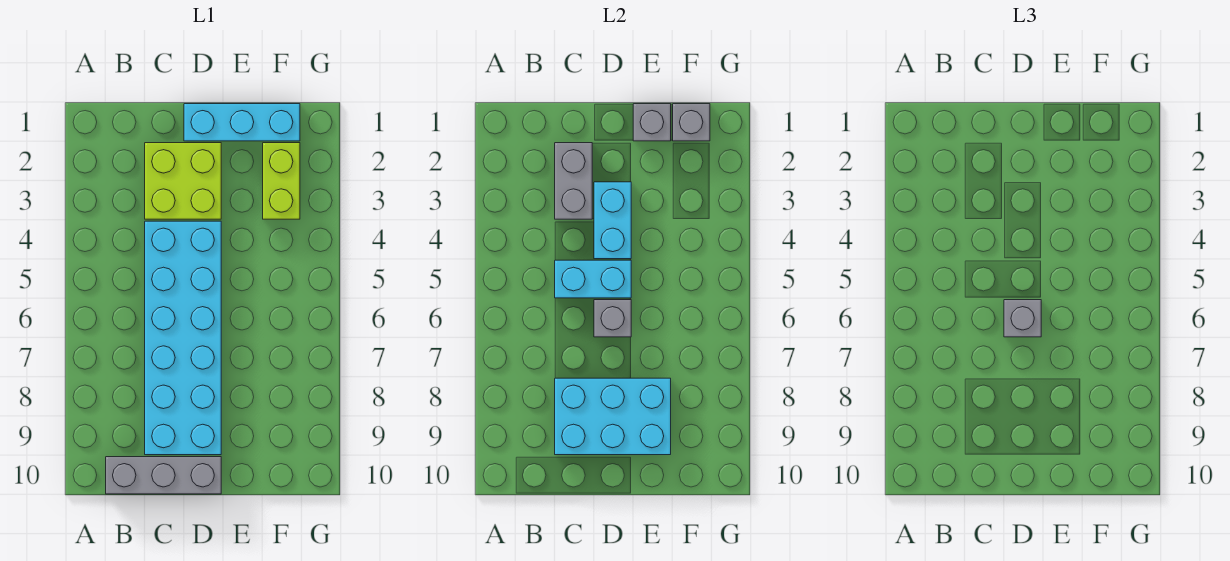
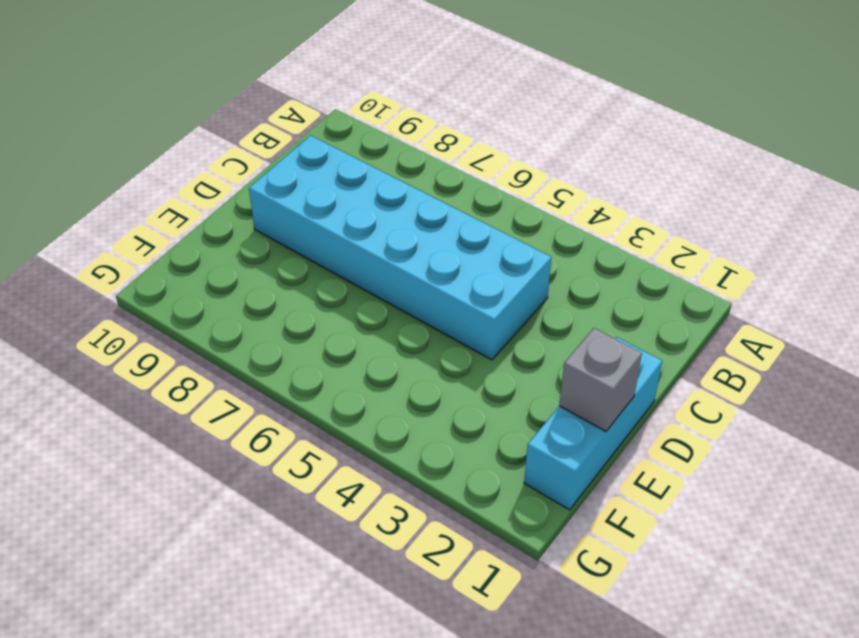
none -> grey 1x3 brick [106,457,221,494]
none -> lime 2x2 brick [145,143,221,219]
none -> lime 1x2 brick [263,143,300,219]

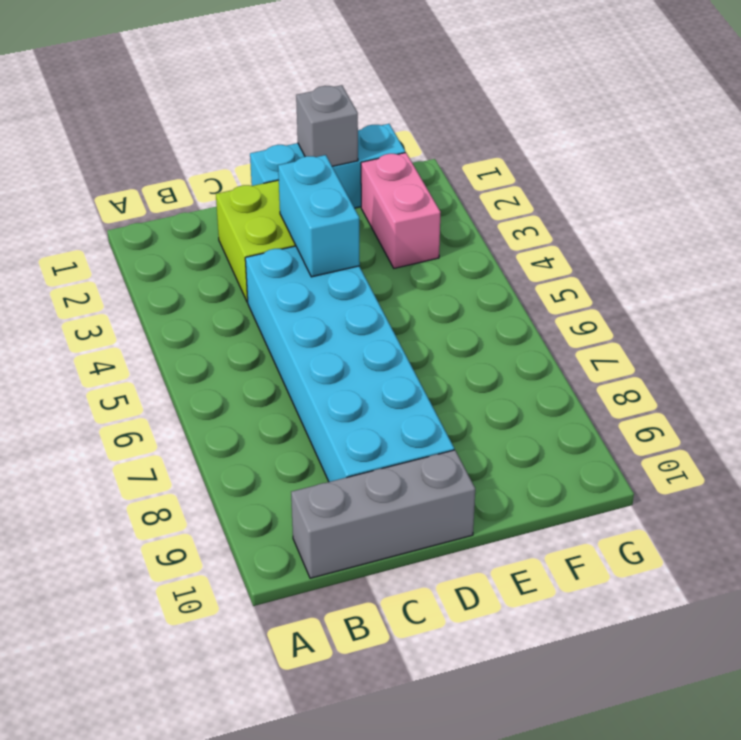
pink 1x2 brick [361,153,441,268] -> lime 1x2 brick [263,143,300,219]
none -> grey 1x2 brick [555,143,592,219]
none -> cyan 1x2 brick [555,260,631,298]
none -> cyan 2x3 brick [555,378,671,455]

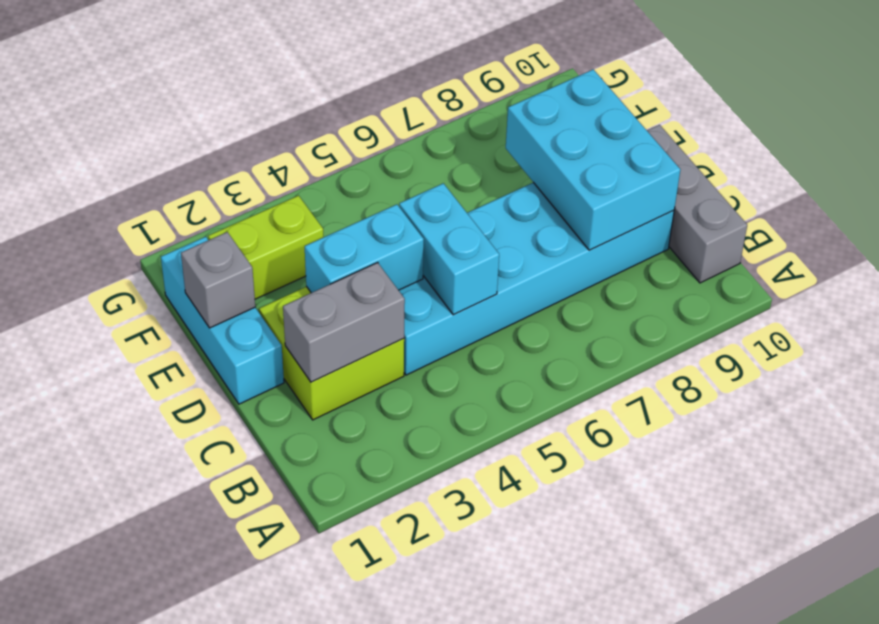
none -> grey 1x1 brick [594,300,631,337]
none -> grey 1x1 brick [673,104,710,141]
none -> grey 1x1 brick [1004,300,1041,337]

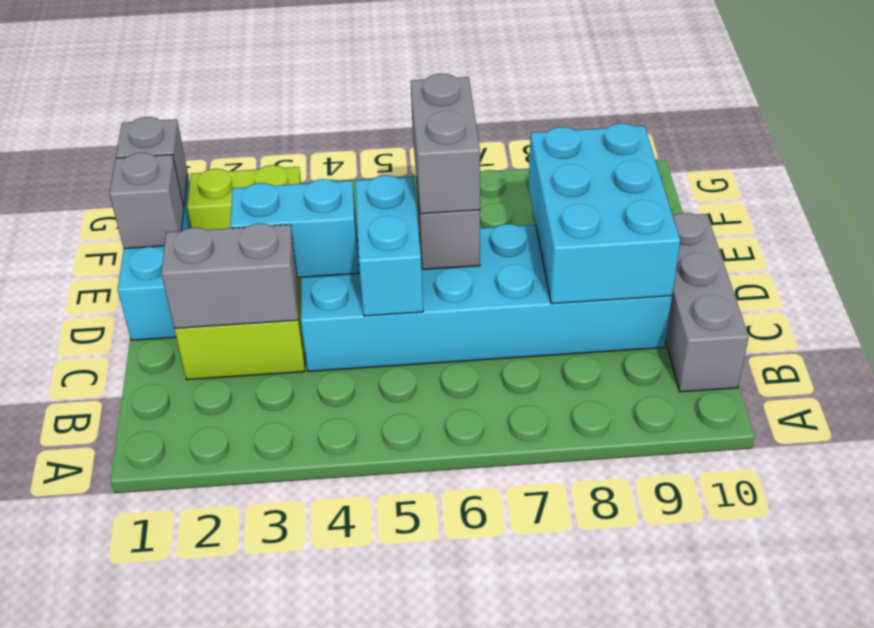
grey 1x2 brick [410,74,480,214] -> grey 1x1 brick [1004,300,1041,337]

